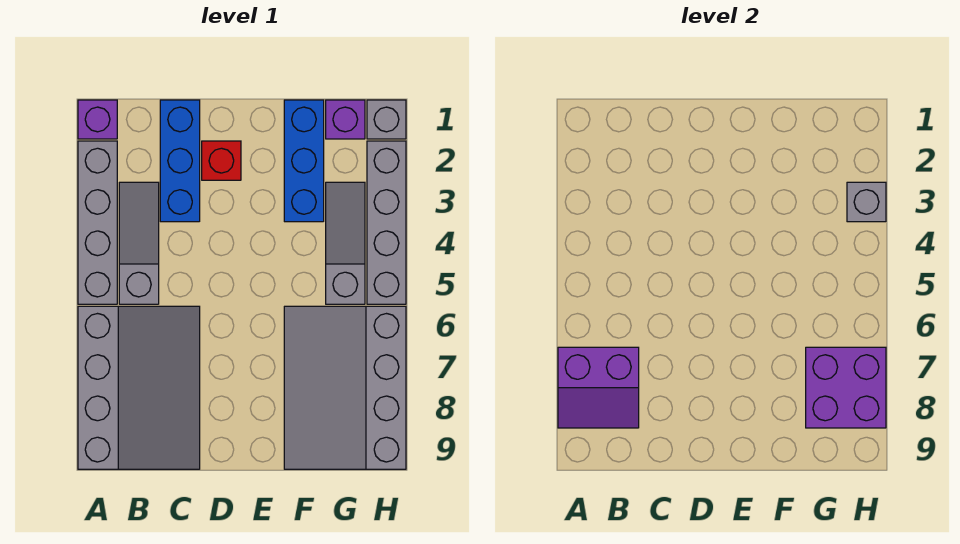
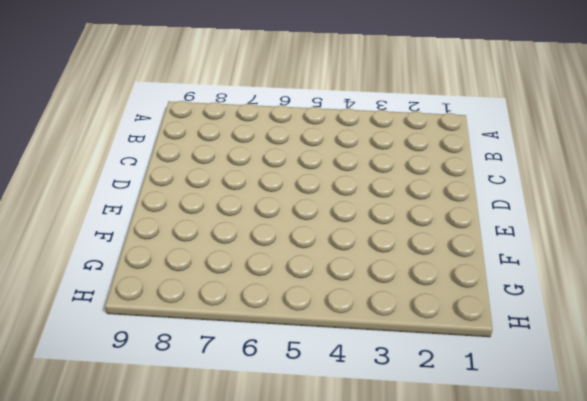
none -> purple 1x1 brick [78,100,117,139]
none -> grey 1x4 brick [78,141,117,304]
none -> grey 3x4 slope [78,306,200,469]

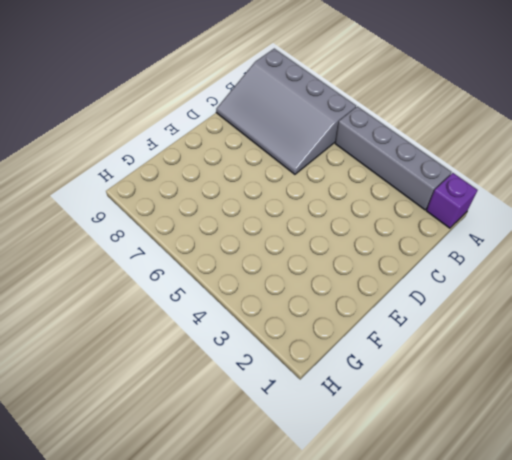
none -> grey 1x3 slope [119,182,159,304]
none -> blue 1x3 brick [160,100,200,222]
none -> red 1x1 brick [202,141,241,180]

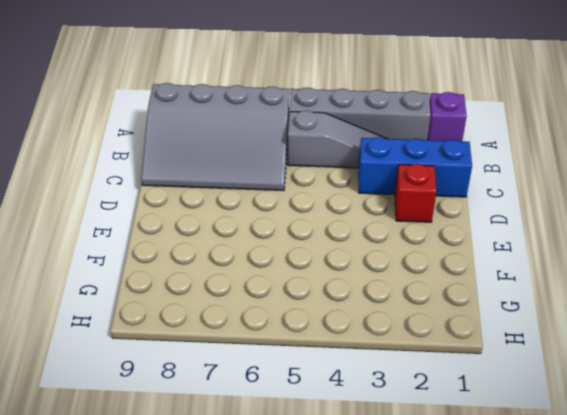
none -> blue 1x3 brick [284,100,324,222]
none -> grey 3x4 slope [284,306,406,469]
none -> purple 1x1 brick [326,100,365,139]

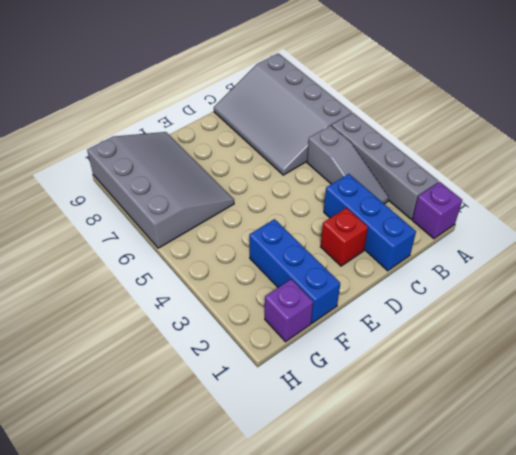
none -> grey 1x3 slope [326,182,365,304]
none -> grey 1x1 brick [367,100,406,139]
none -> grey 1x4 brick [367,141,406,304]

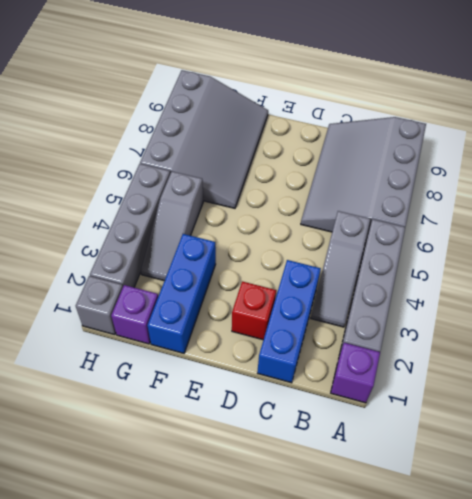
none -> purple 2x2 slope [558,347,639,428]
none -> purple 2x2 brick [806,347,886,428]
none -> grey 1x1 brick [847,182,886,222]

